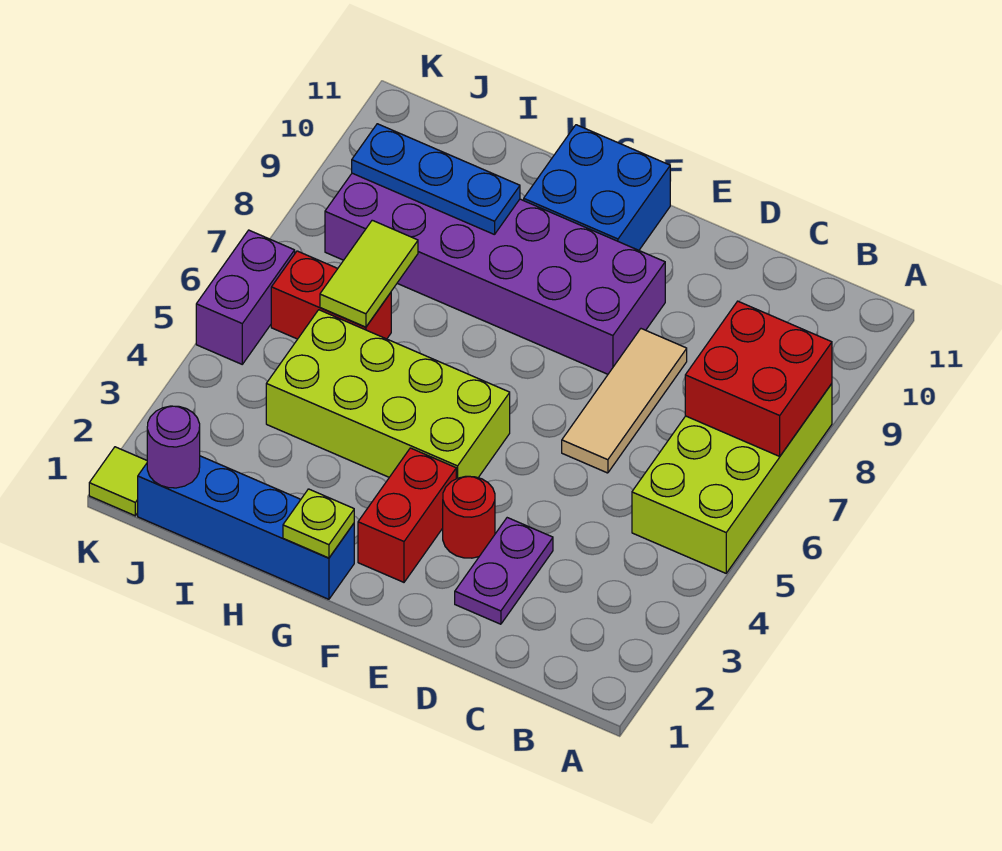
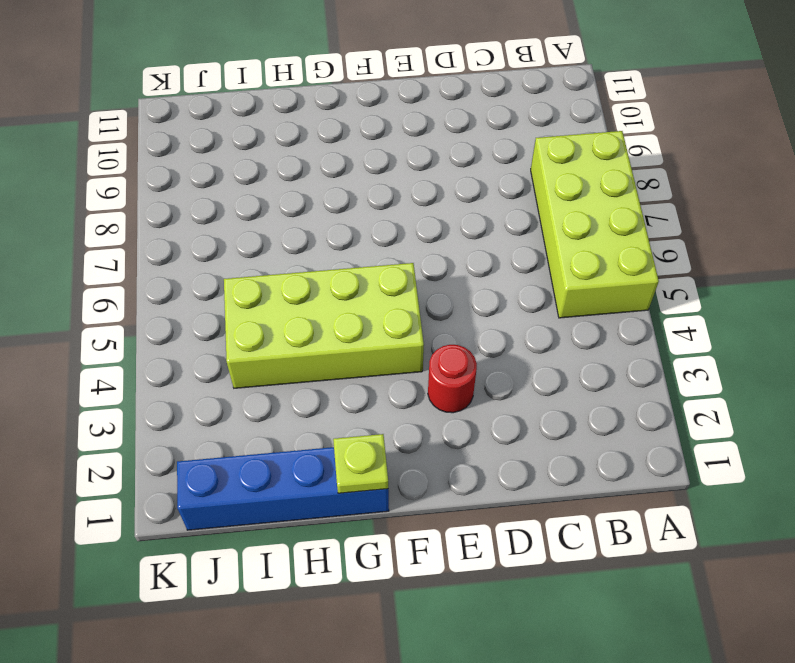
none -> purple 1x2 plate [455,518,553,624]
none -> tan 1x3 tile [562,329,687,473]
none -> purple 2x6 brick [325,173,665,374]

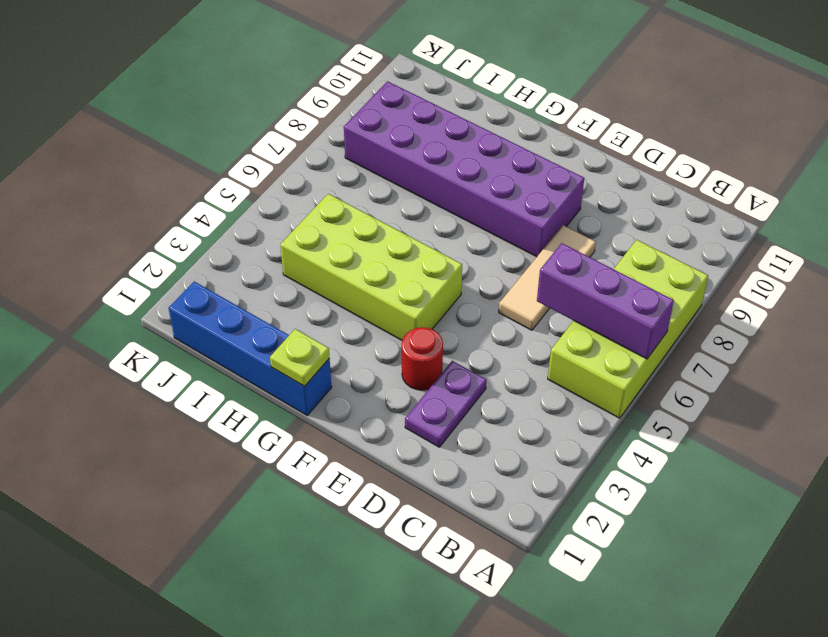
purple 1x3 brick [537,243,674,359] -> none
none -> red 1x2 brick [358,448,456,582]
none -> blue 2x2 brick [524,125,670,250]
none -> red 1x2 brick [271,251,391,339]

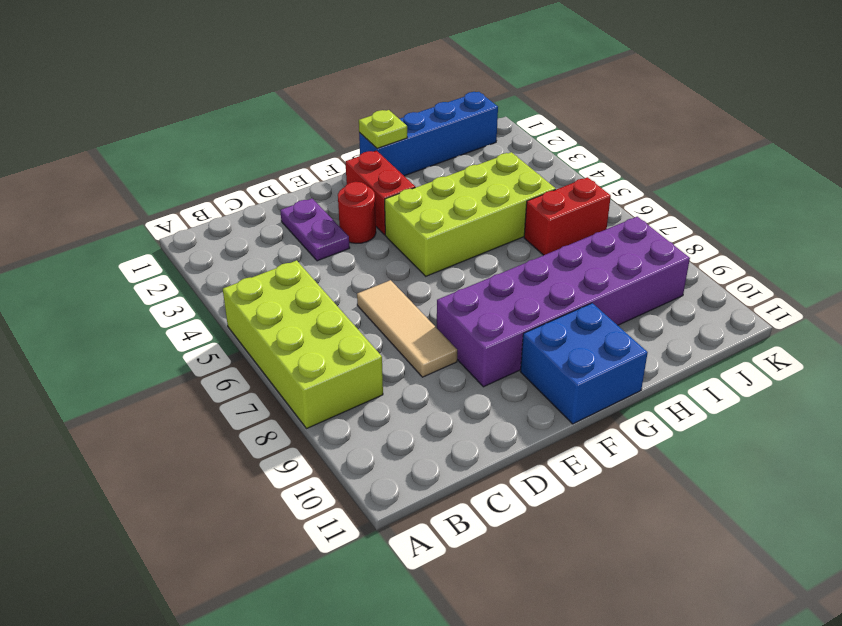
none -> lime 1x1 tile [89,447,147,516]
none -> purple 1x2 brick [196,230,295,364]
none -> red 2x2 brick [685,301,832,456]

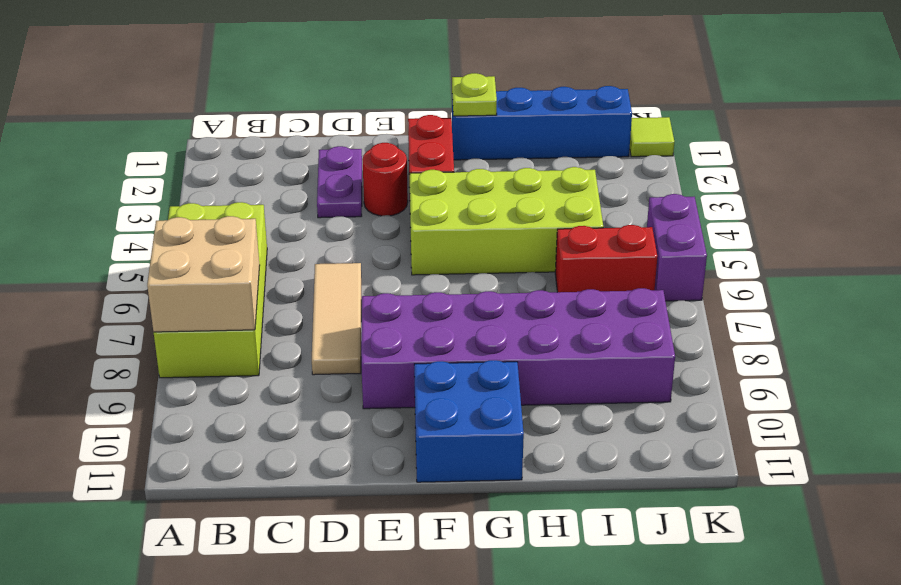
tan 2x2 brick [147,216,260,332] -> red 2x2 brick [685,301,832,456]
none -> blue 1x3 plate [352,124,520,235]
none -> lime 1x2 tile [320,220,418,327]
none -> purple 1x1 round brick [147,406,200,488]

